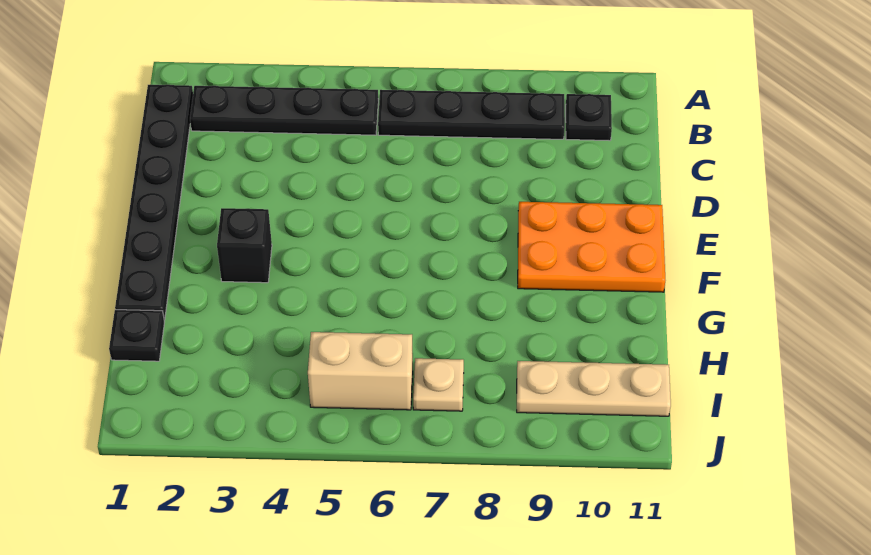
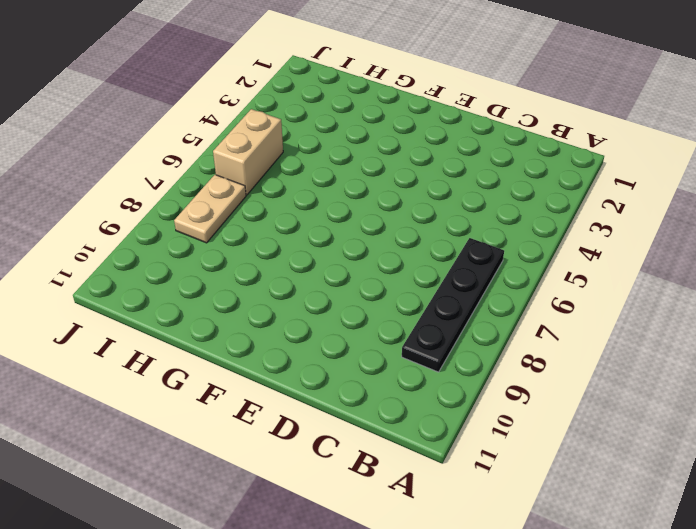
tan 1x2 plate [174,175,246,243] -> tan 1x1 plate [413,358,464,411]
none -> black 1x6 plate [115,85,193,320]
none -> black 1x4 plate [190,86,378,135]

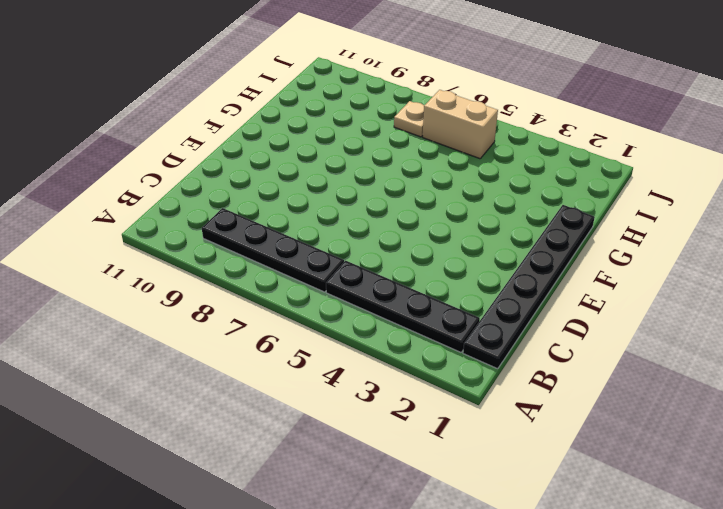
none -> black 1x1 plate [566,94,612,141]
none -> orange 2x3 plate [518,202,665,292]

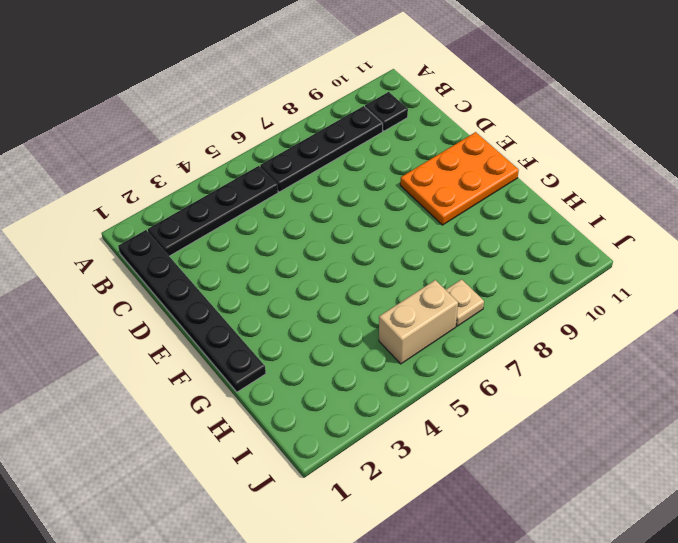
none -> black 1x1 brick [217,208,272,283]
none -> black 1x1 plate [109,310,164,361]

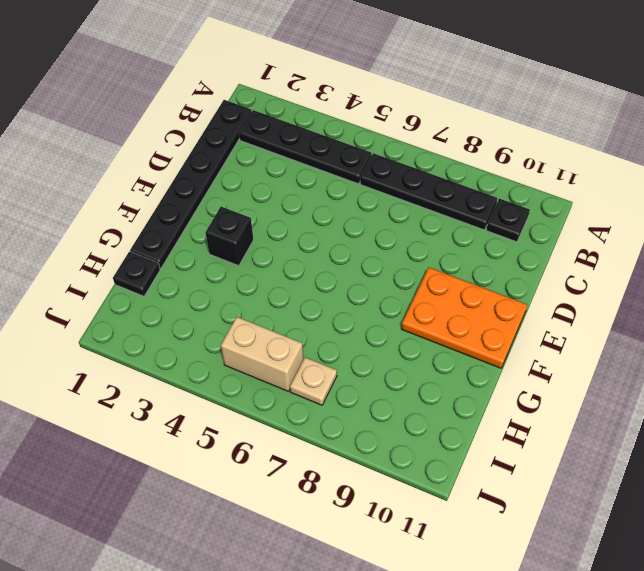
none -> tan 1x3 plate [517,361,671,416]

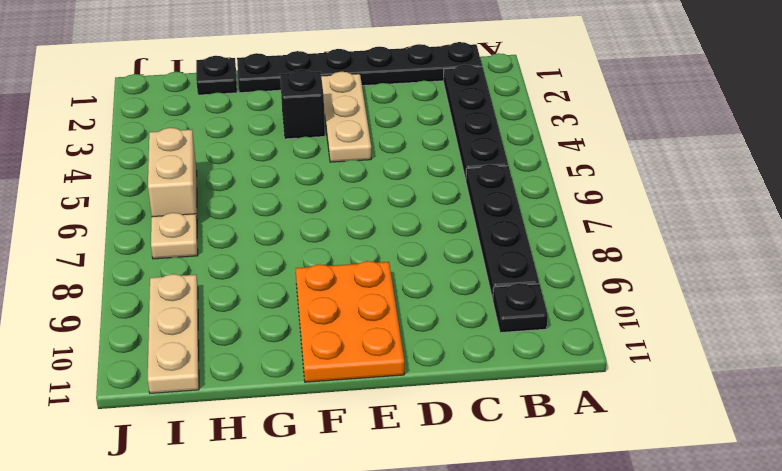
tan 1x3 plate [321,72,371,162] -> none

